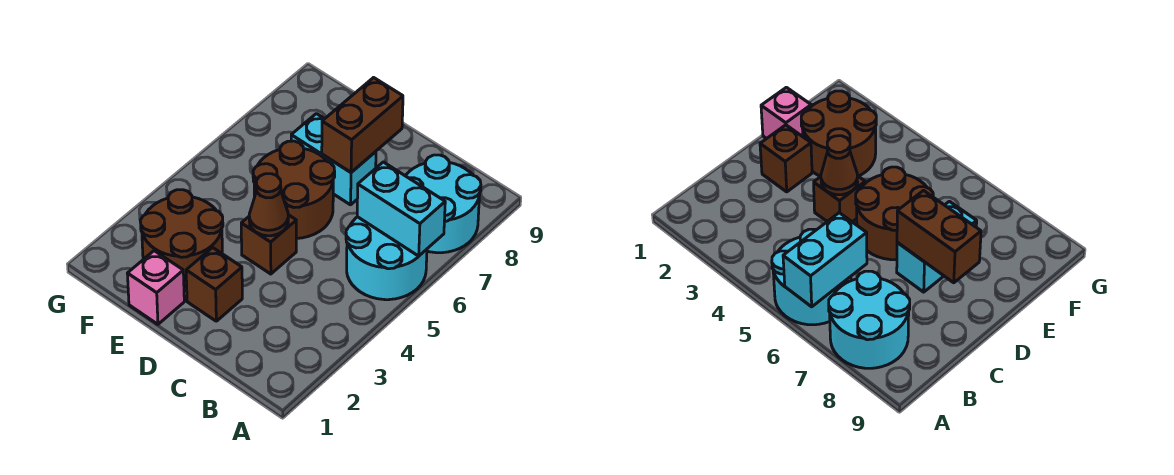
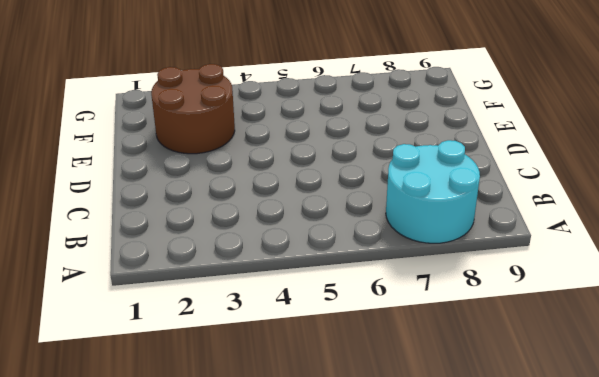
none -> cyan 2x2 round brick [346,217,427,300]
none -> brown 1x1 brick [186,248,242,321]

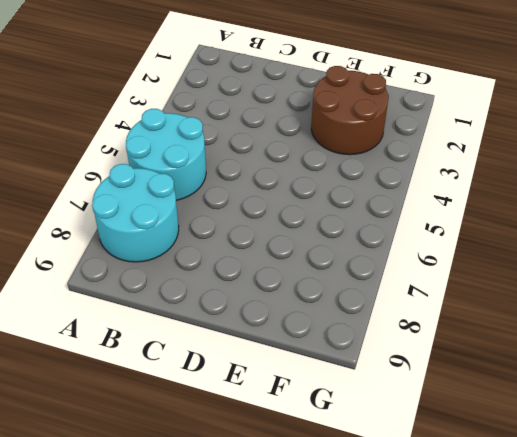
none -> brown 1x1 brick [186,248,242,321]
none -> brown 1x1 brick [241,215,296,274]

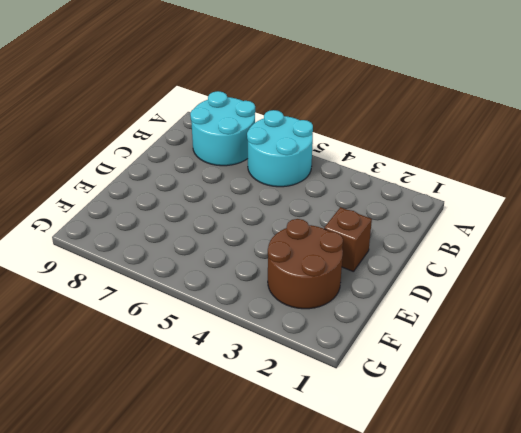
none -> brown 1x1 brick [241,215,296,274]
none -> brown 2x2 round brick [253,141,335,239]

